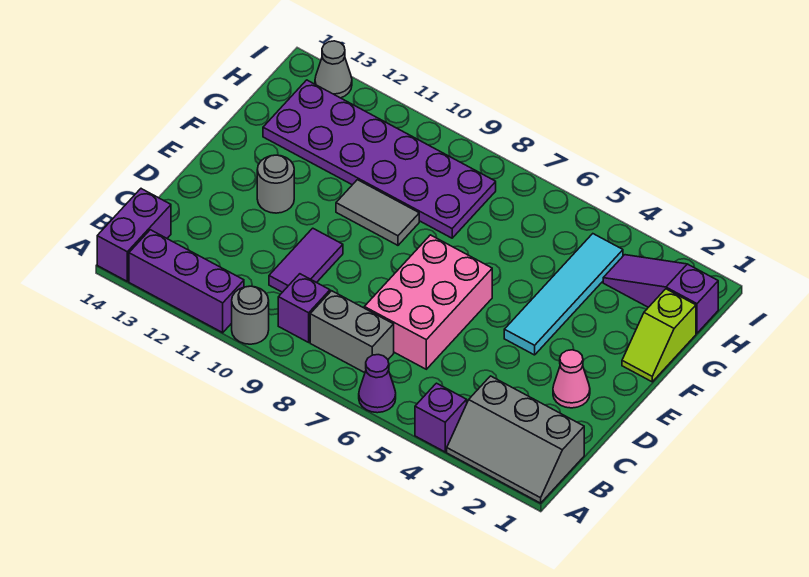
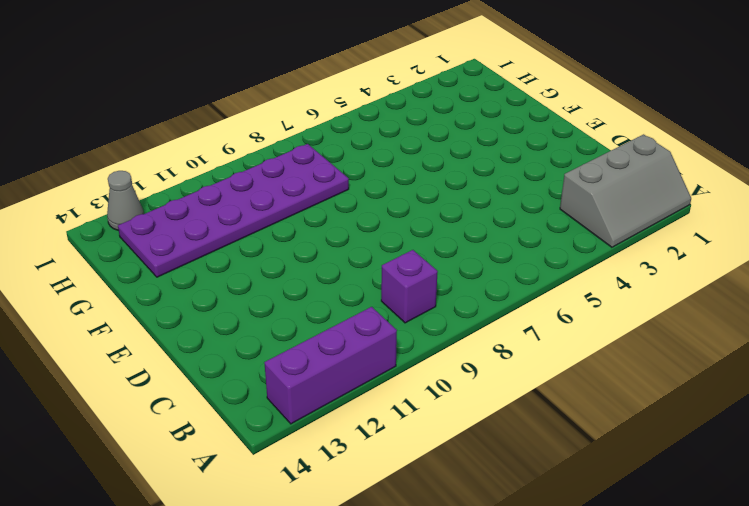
none -> purple 1x1 brick [415,383,467,452]
none -> purple 1x1 cone [359,355,396,413]
none -> grey 1x1 round brick [232,286,269,344]

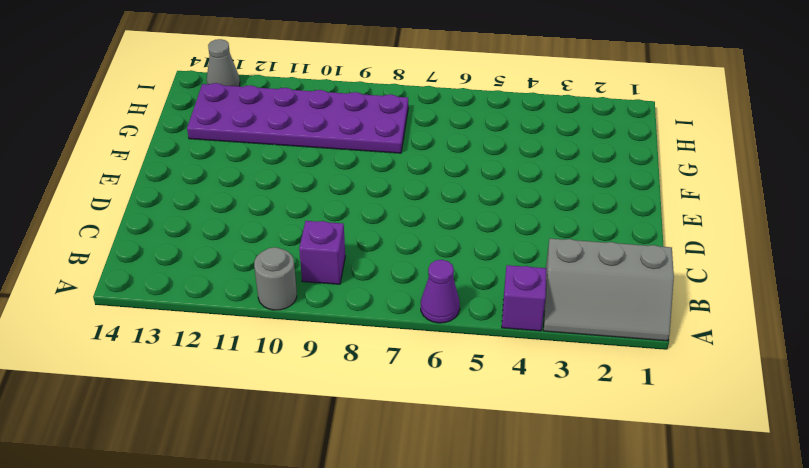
none -> purple 1x3 brick [129,230,244,333]
none -> purple 1x2 brick [97,189,171,281]
none -> grey 1x2 brick [310,291,394,373]

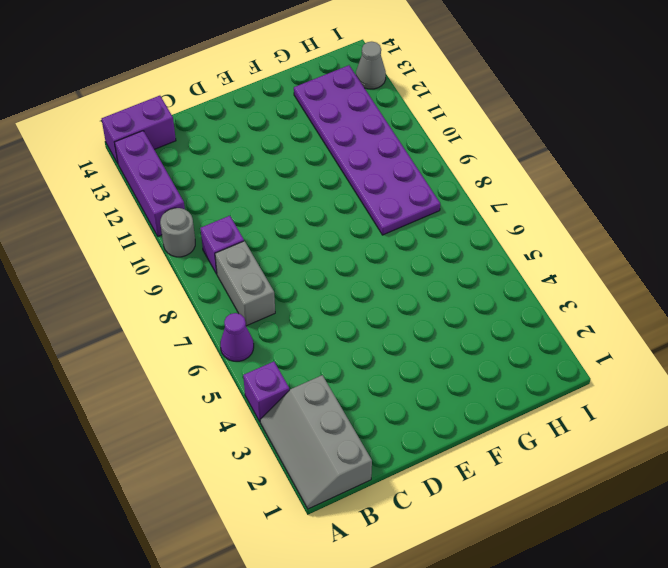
none -> pink 2x3 brick [364,235,492,369]
none -> purple 1x2 tile [269,228,343,292]
none -> pink 1x1 cone [553,350,590,408]

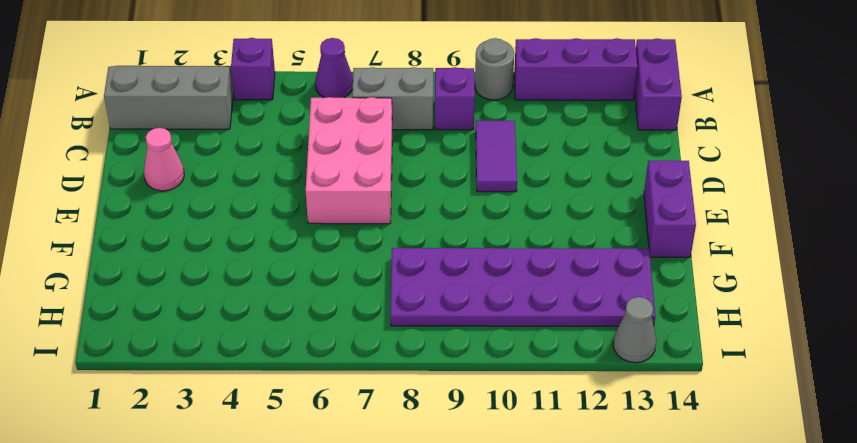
purple 1x2 brick [644,160,696,257] -> none
none -> cyan 1x4 tile [504,234,623,355]
none -> grey 1x1 round brick [257,155,294,213]
none -> lime 1x2 slope [622,289,696,382]

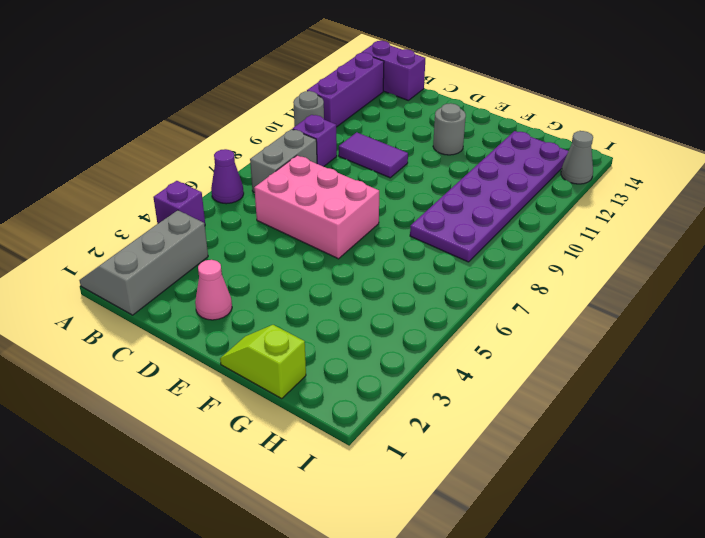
none -> cyan 1x4 tile [504,234,623,355]
none -> grey 1x2 tile [336,180,419,245]
none -> purple 1x3 slope [603,255,718,333]

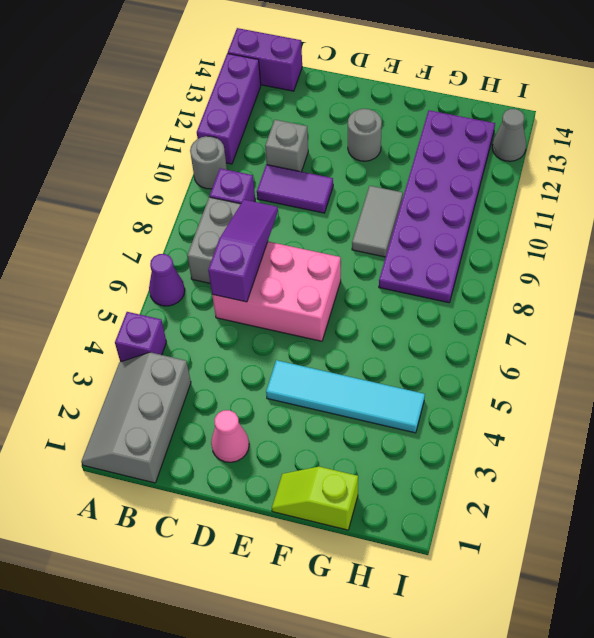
purple 1x3 slope [208,200,278,302] -> purple 1x3 slope moved to [603,255,718,333]
grey 1x1 brick [265,120,308,172] -> none

